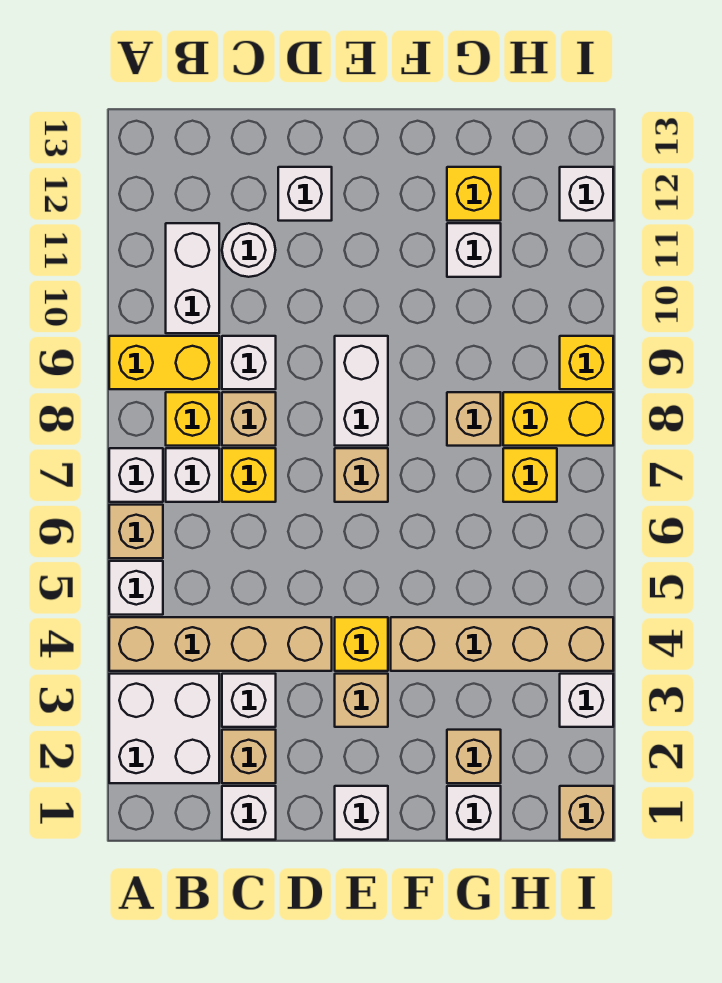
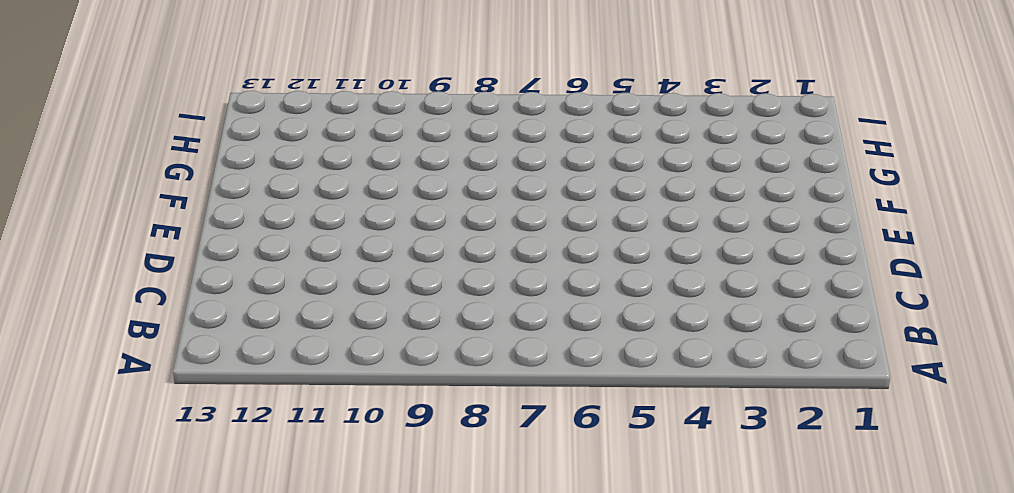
none -> white 2x2 brick [109,674,219,783]
none -> tan 1x4 brick [109,617,332,671]
none -> white 1x1 brick [109,561,163,615]
none -> tan 1x1 brick [109,505,163,558]

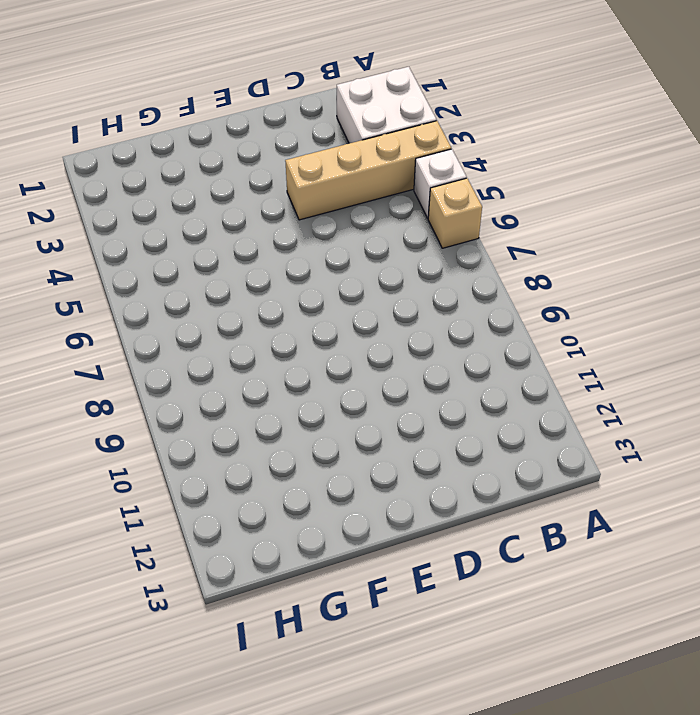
none -> white 1x1 brick [109,448,163,502]
none -> yellow 1x2 brick [109,336,219,389]
none -> white 1x1 brick [166,448,219,502]
none -> yellow 1x1 brick [166,392,219,446]

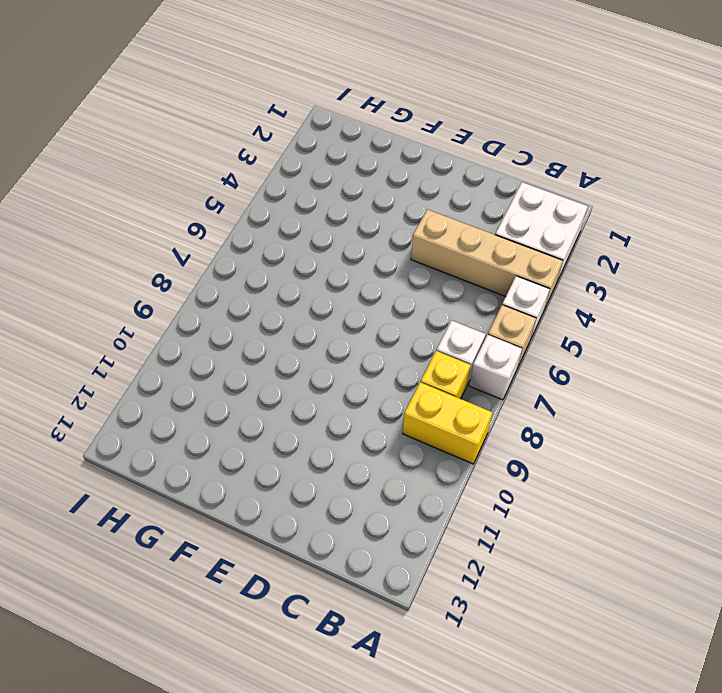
none -> white 1x2 brick [166,223,219,333]
none -> white 1x1 brick [222,786,276,840]
none -> tan 1x1 brick [222,730,276,783]
none -> white 1x1 brick [222,674,276,727]

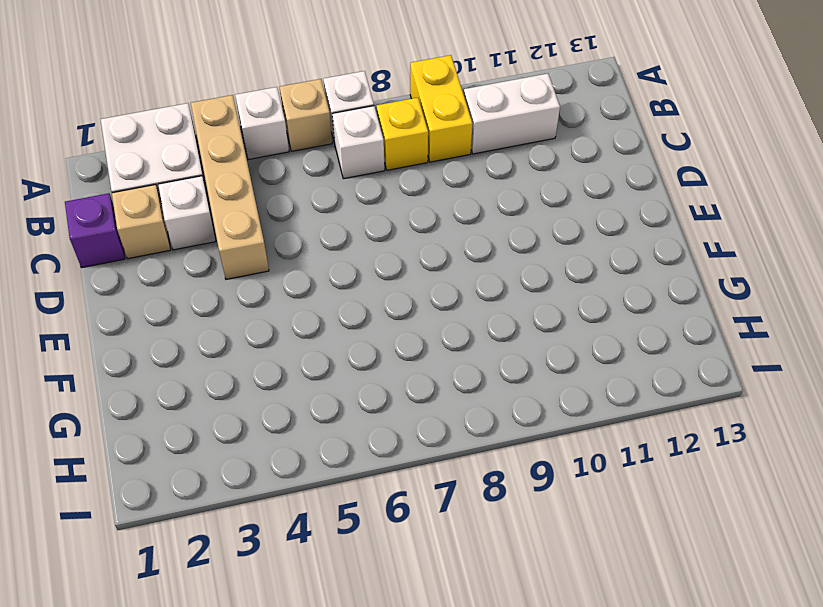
purple 1x1 brick [65,193,125,268] -> white 1x1 brick [222,786,276,840]
none -> yellow 1x1 brick [222,448,276,502]
none -> tan 1x1 brick [222,392,276,446]
none -> white 1x1 brick [222,336,276,389]
none -> white 1x1 round brick [222,223,276,277]

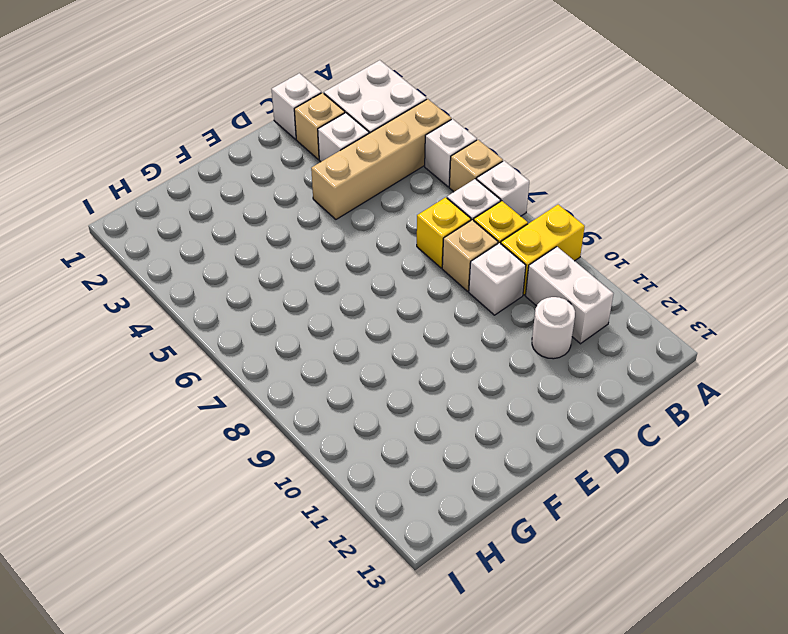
none -> white 1x1 brick [278,167,332,221]
none -> white 1x1 brick [335,786,388,840]
none -> tan 1x1 brick [335,674,388,727]
none -> yellow 1x1 brick [335,617,388,671]

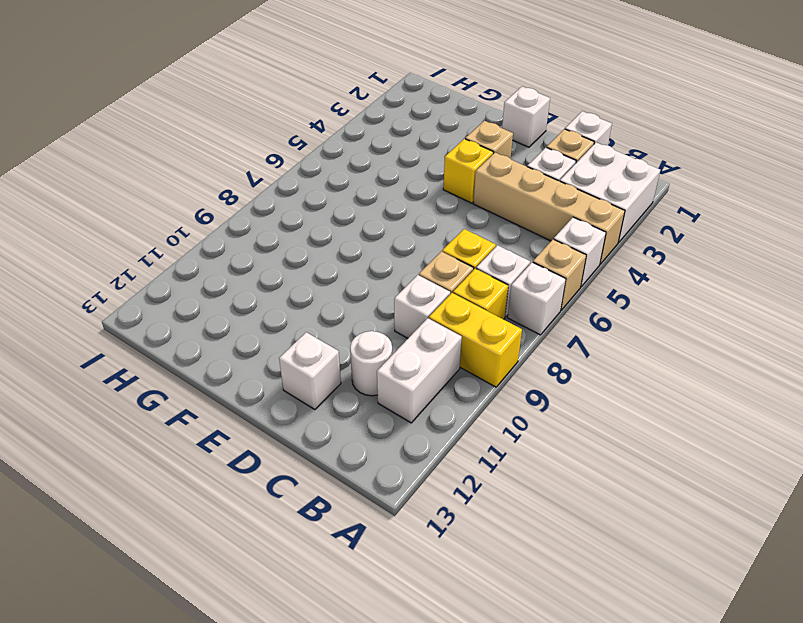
none -> tan 1x1 brick [335,448,388,502]
none -> white 1x2 brick [335,336,388,446]
none -> tan 1x4 brick [391,617,613,671]
none -> white 1x1 brick [447,786,501,840]

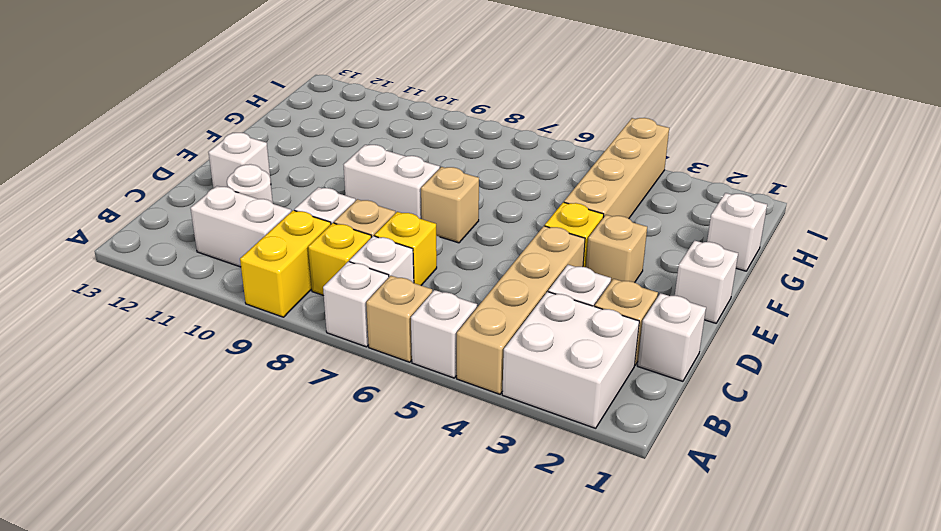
none -> tan 1x1 brick [447,730,501,783]
none -> tan 1x1 brick [447,392,501,446]
none -> white 1x1 brick [447,223,501,277]
none -> yellow 1x1 brick [447,167,501,221]

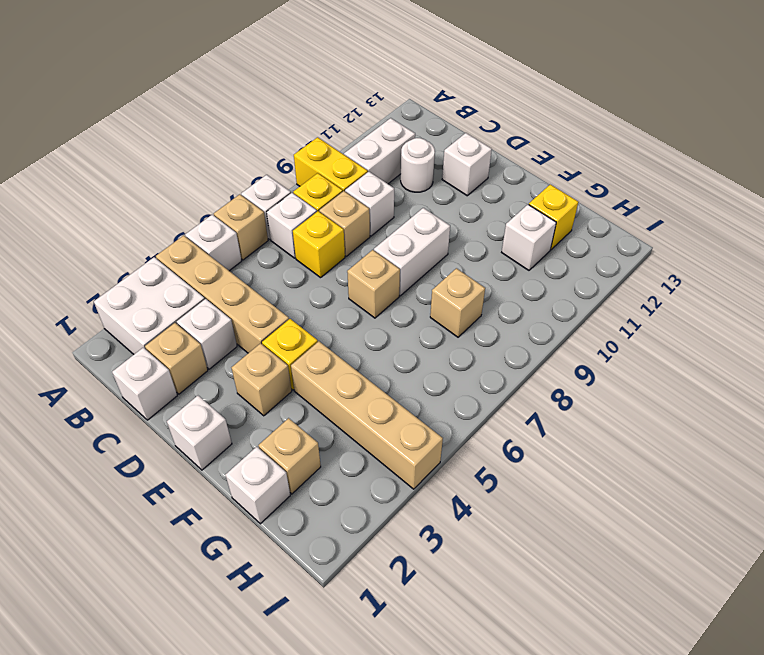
none -> yellow 1x1 brick [503,448,557,502]
none -> yellow 1x2 brick [503,392,613,446]
none -> tan 1x1 brick [560,786,613,840]
none -> white 1x1 brick [560,674,613,727]

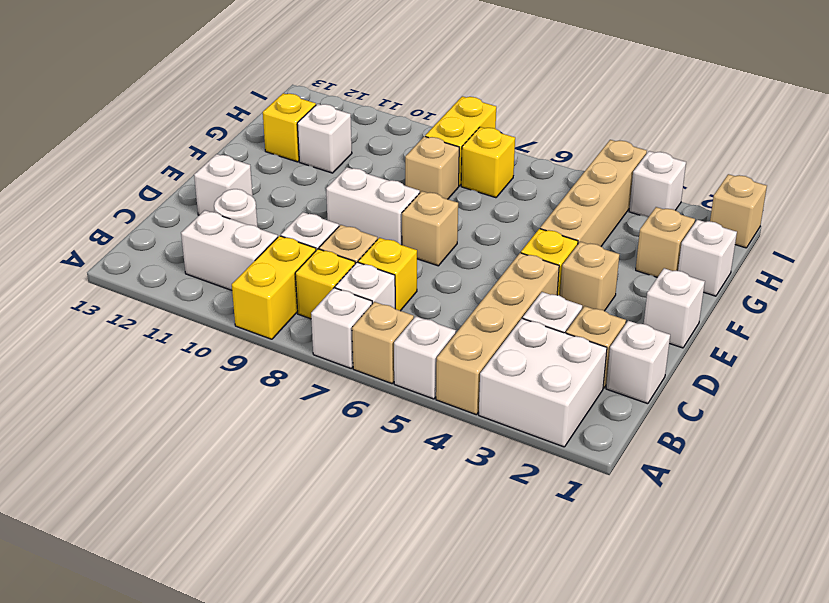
none -> yellow 1x1 brick [560,336,613,389]
none -> white 1x1 brick [560,167,613,221]

